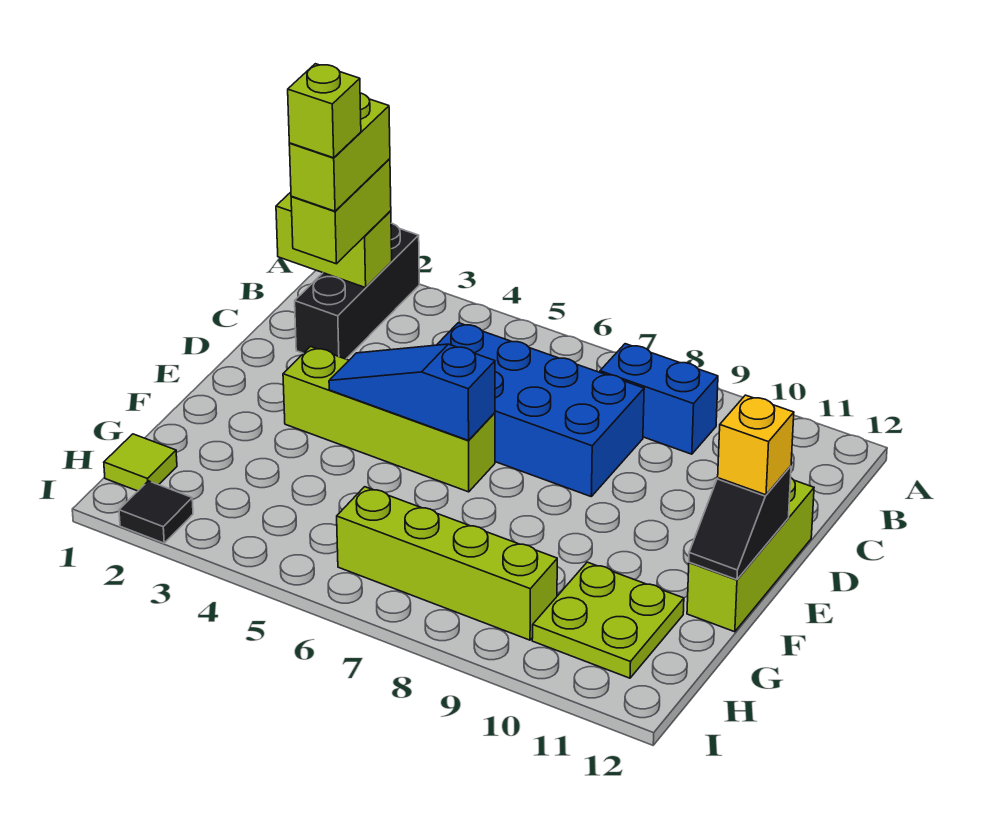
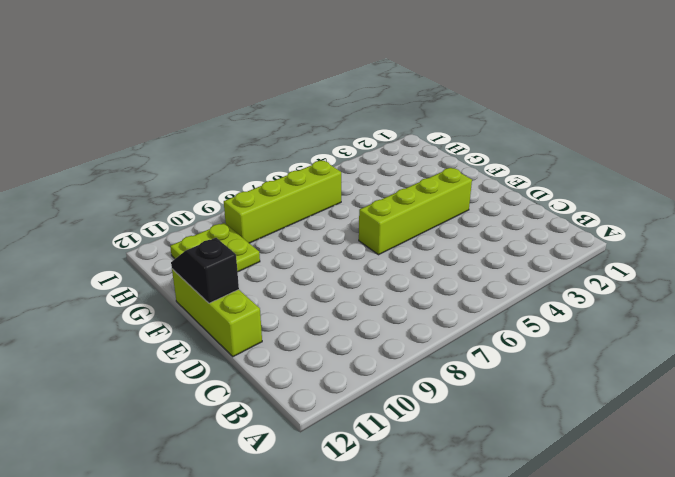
none -> black 1x3 brick [295,223,419,359]
none -> blue 1x2 brick [600,344,718,454]
none -> blue 2x4 brick [437,323,644,496]

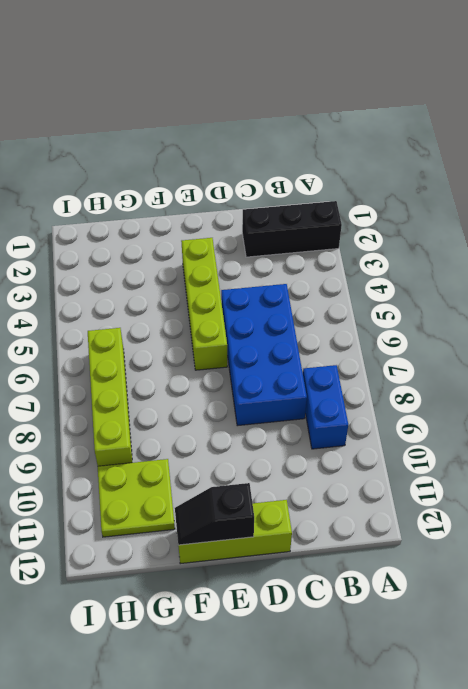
none -> lime 1x1 tile [104,434,177,491]
none -> black 1x1 tile [119,481,193,543]
none -> lime 1x2 brick [276,192,392,288]

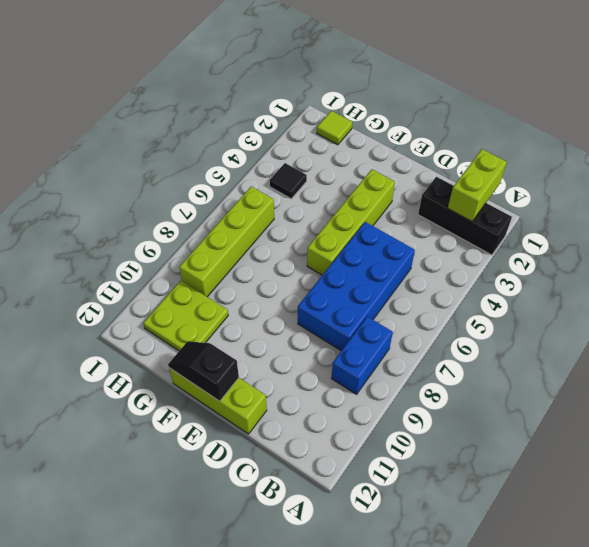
black 1x1 tile [270,163,307,199] -> black 1x1 tile moved to [119,481,193,543]
none -> blue 1x3 slope [329,344,495,440]
none -> lime 1x2 brick [291,159,391,264]
none -> yellow 1x1 brick [718,395,794,495]

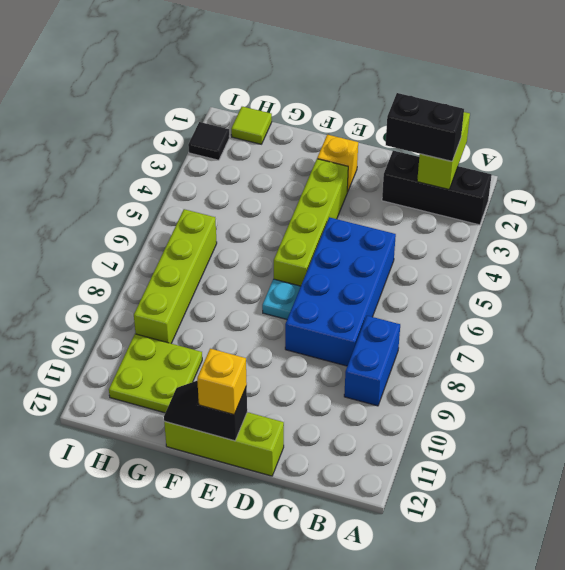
black 1x2 brick [386,93,464,161] -> lime 1x2 brick [291,159,391,264]
yellow 1x1 brick [317,135,358,192] -> none
cyan 1x1 plate [262,279,301,319] -> none
none -> blue 1x3 slope [329,344,495,440]
none -> lime 1x2 brick [289,93,390,211]
none -> lime 1x1 brick [288,64,361,158]

